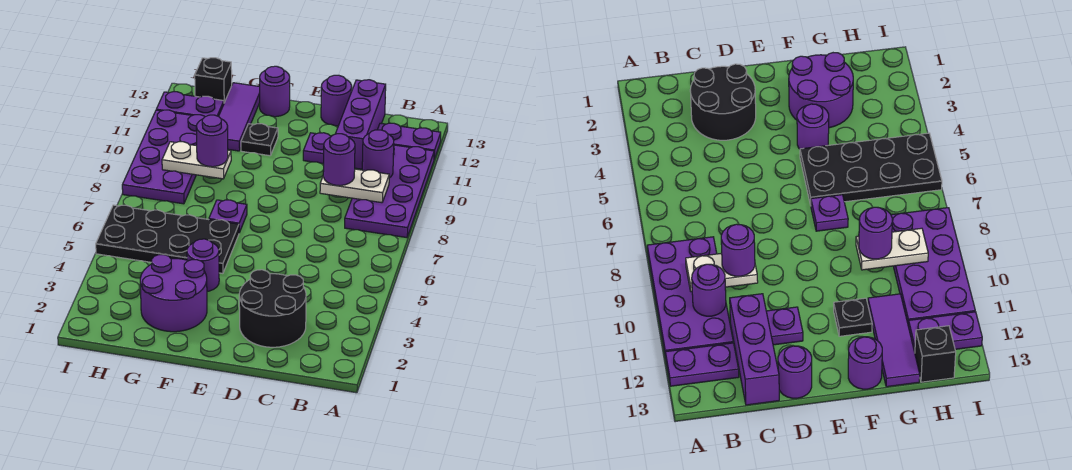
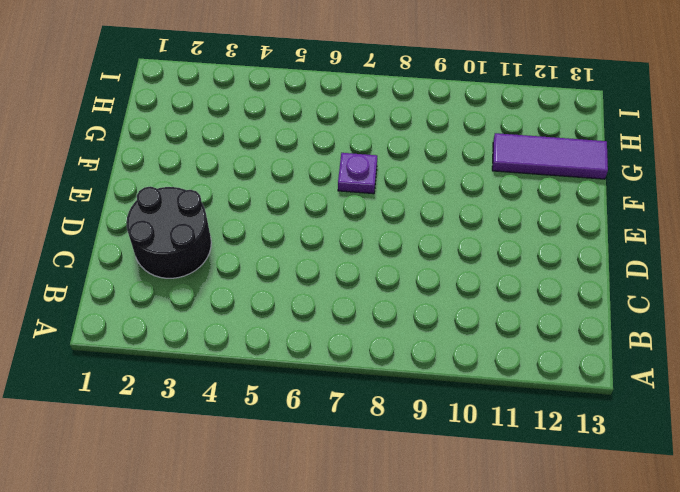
none -> purple 2x4 plate [345,145,434,238]
none -> purple 1x2 plate [378,123,441,159]
none -> purple 1x3 brick [336,80,386,169]

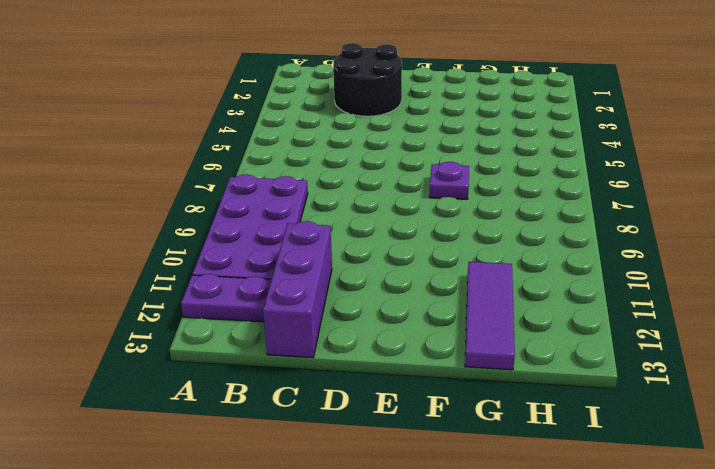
none -> purple 1x1 plate [303,133,331,164]
none -> purple 1x1 round brick [321,75,352,126]
none -> purple 2x2 round brick [140,255,207,332]

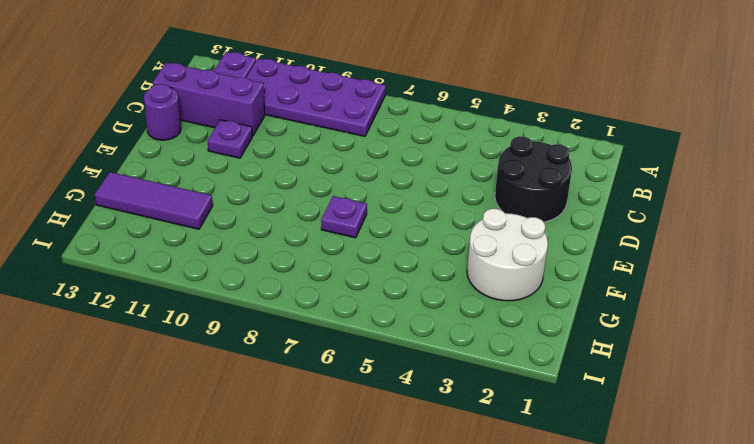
white 2x2 round brick [467,209,548,301] -> purple 2x2 round brick [140,255,207,332]
none -> purple 1x1 round brick [187,239,219,291]
none -> black 2x4 plate [96,205,239,273]
none -> black 1x1 plate [241,124,278,156]

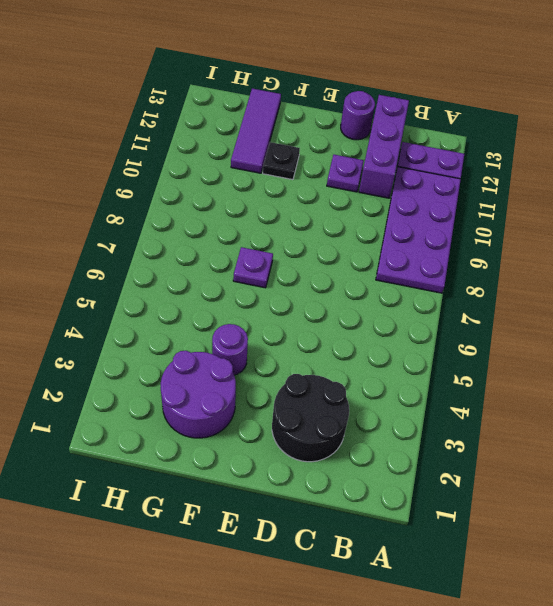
none -> black 2x4 plate [96,205,239,273]
none -> purple 1x1 round brick [260,66,290,117]
none -> purple 2x4 plate [122,110,205,204]

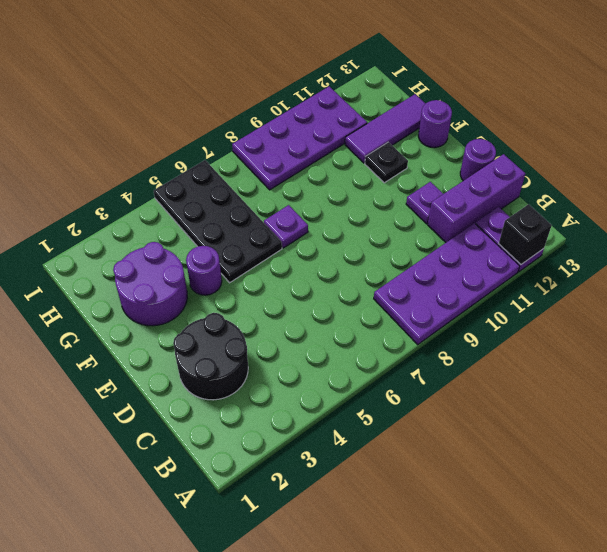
black 1x1 brick [499,204,552,264] -> black 1x1 brick moved to [195,58,232,102]
none -> purple 1x2 plate [156,92,224,116]
none -> white 1x2 plate [320,169,389,203]
none -> purple 1x1 round brick [362,130,394,178]

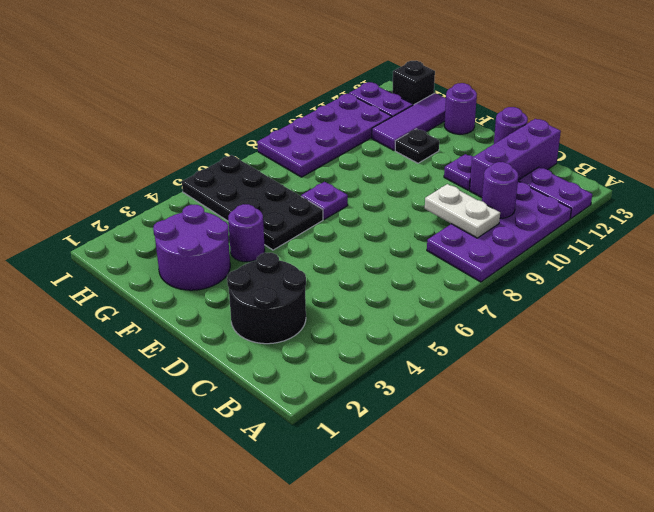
none -> white 1x2 plate [162,142,231,179]
none -> purple 1x1 round brick [323,134,355,186]
none -> purple 1x1 round brick [196,115,228,167]

